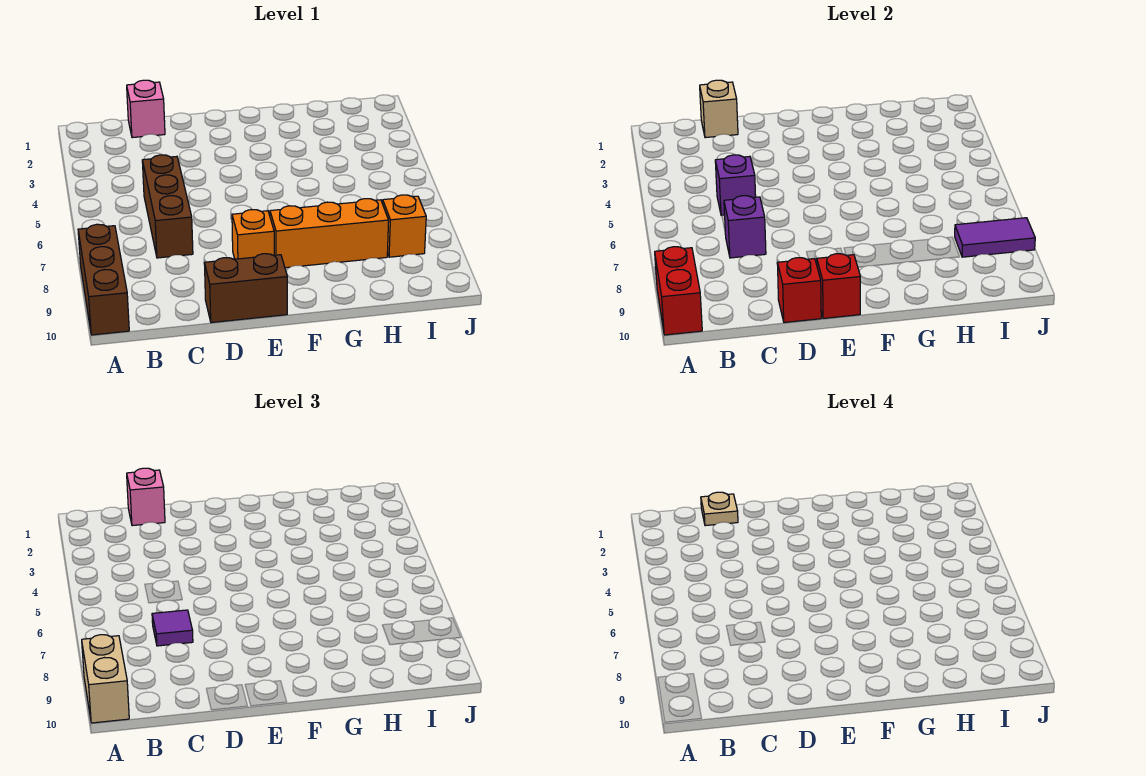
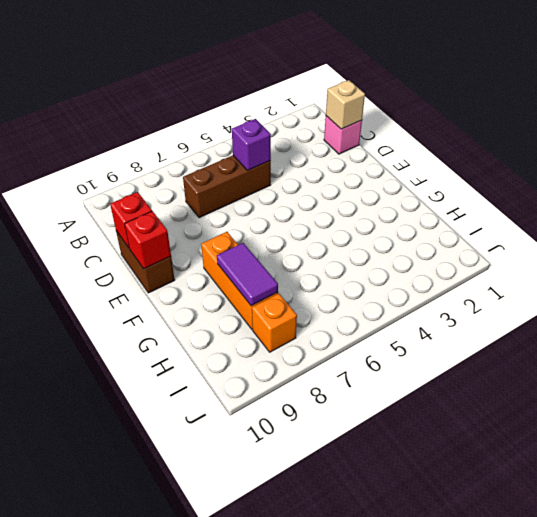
purple 1x2 tile [217,243,278,306] -> purple 1x2 tile moved to [955,218,1035,257]
none -> brown 1x3 brick [78,224,129,335]
none -> orange 1x1 brick [232,210,274,259]
none -> red 1x2 brick [655,247,702,335]

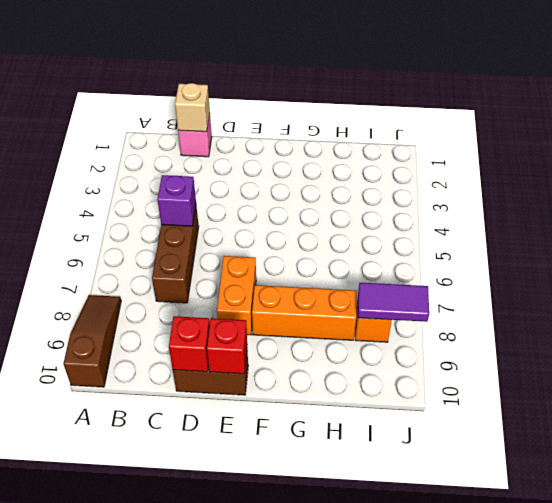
brown 1x3 slope [63,295,121,387] -> brown 1x3 brick [78,224,129,335]
orange 1x2 brick [217,256,256,335] -> orange 1x1 brick [232,210,274,259]
none -> red 1x2 brick [655,247,702,335]
none -> purple 1x1 brick [724,196,766,258]
none -> tan 1x2 brick [82,635,129,723]

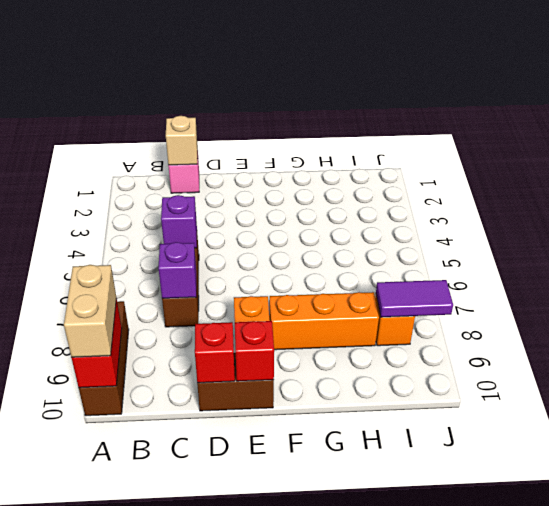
none -> pink 1x1 brick [127,468,165,526]
none -> purple 1x1 tile [152,610,193,646]
none -> tan 1x1 plate [701,492,738,526]

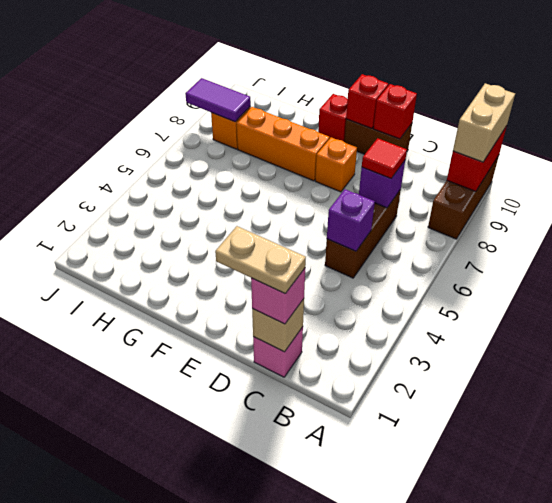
tan 1x2 plate [215,226,306,294] -> tan 1x1 plate [701,492,738,526]
red 1x1 tile [362,138,407,178] -> purple 1x1 tile [152,610,193,646]
red 1x1 brick [318,94,348,141] -> none

